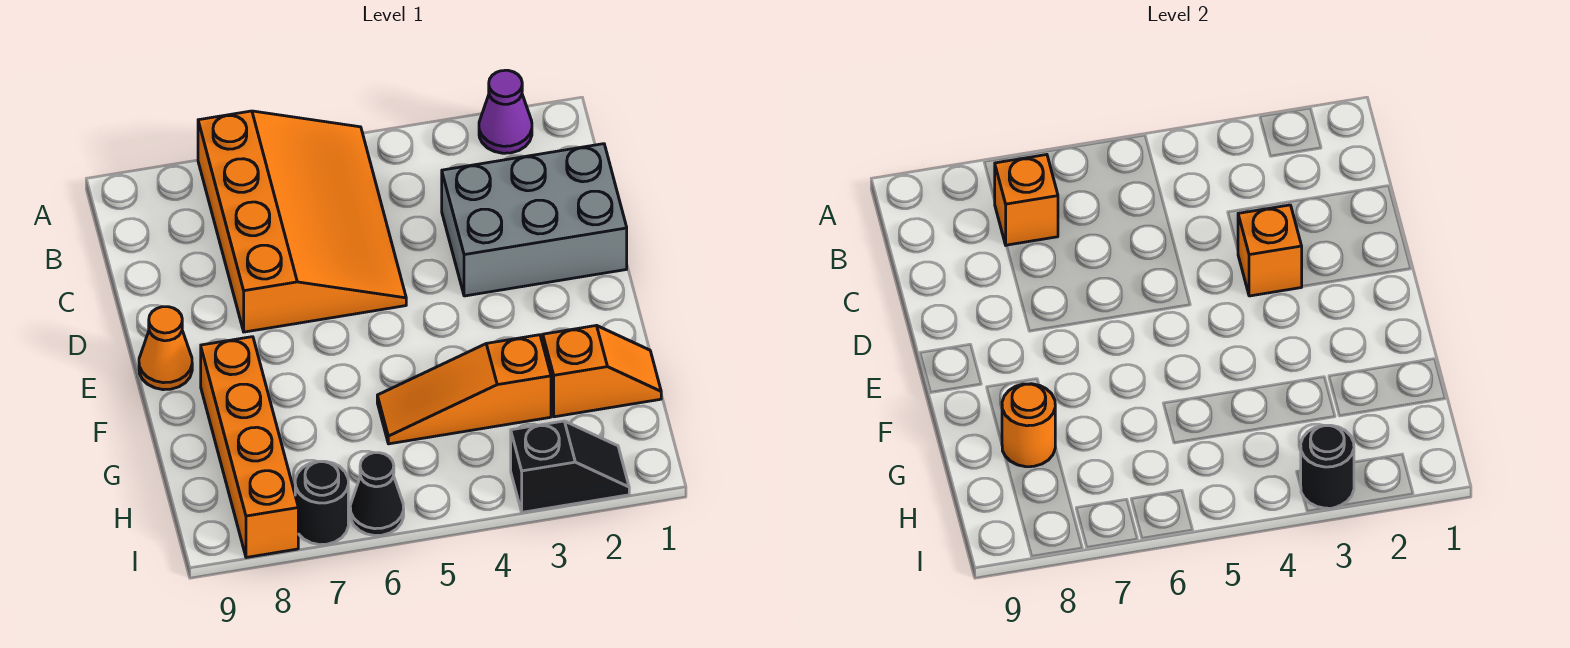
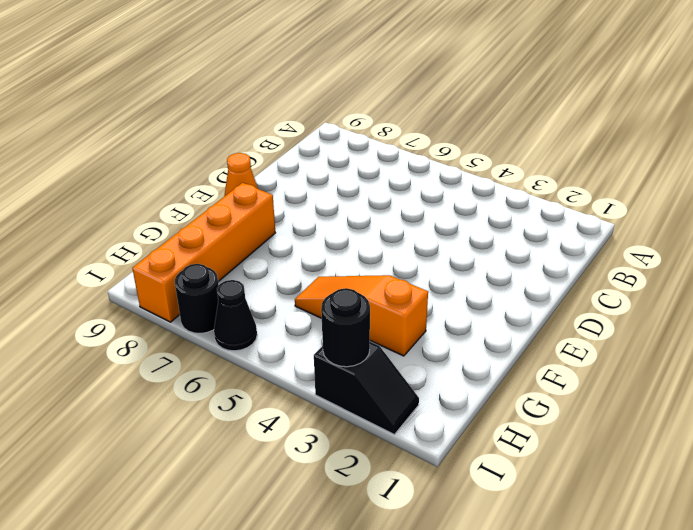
none -> purple 1x1 cone [479,70,532,153]
none -> orange 3x4 slope [198,111,406,332]
none -> grey 2x3 brick [442,144,627,296]

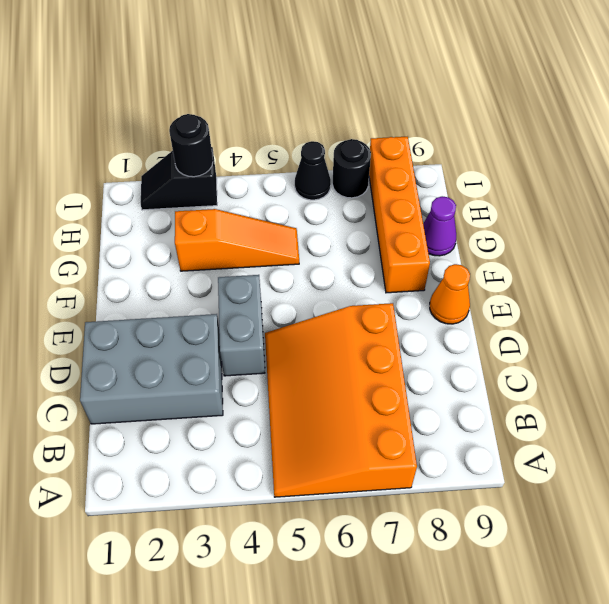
grey 1x2 brick [218,275,265,376] -> none
purple 1x1 cone [423,196,456,256] -> purple 1x1 cone moved to [479,70,532,153]
none -> orange 1x2 slope [543,326,661,417]
none -> orange 1x1 brick [995,155,1058,245]
none -> orange 1x1 brick [1238,205,1302,296]

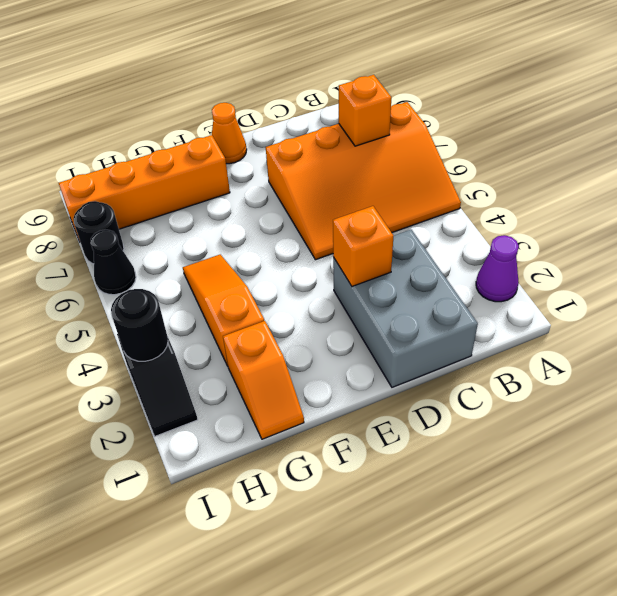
none -> orange 1x1 round brick [1002,384,1055,467]

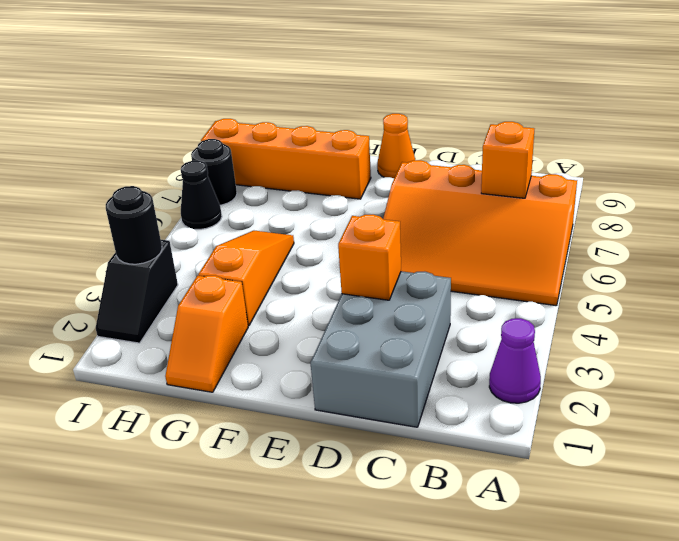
none -> orange 1x1 round brick [1002,384,1055,467]

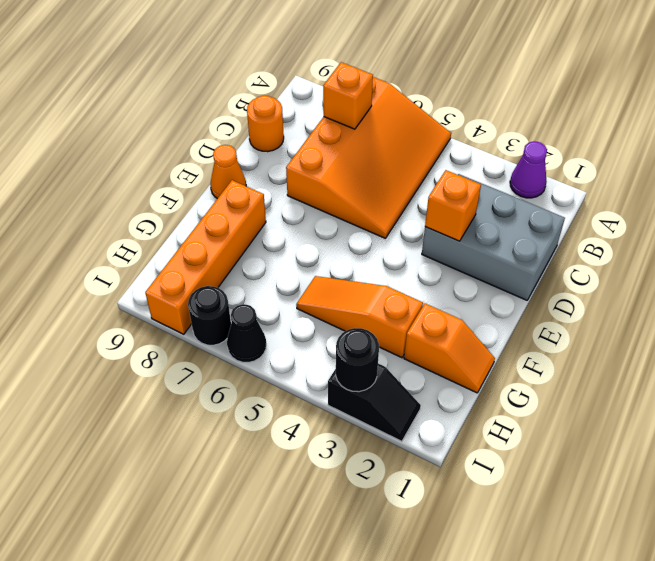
orange 1x1 round brick [247,95,284,152] -> orange 1x1 round brick moved to [1002,384,1055,467]

